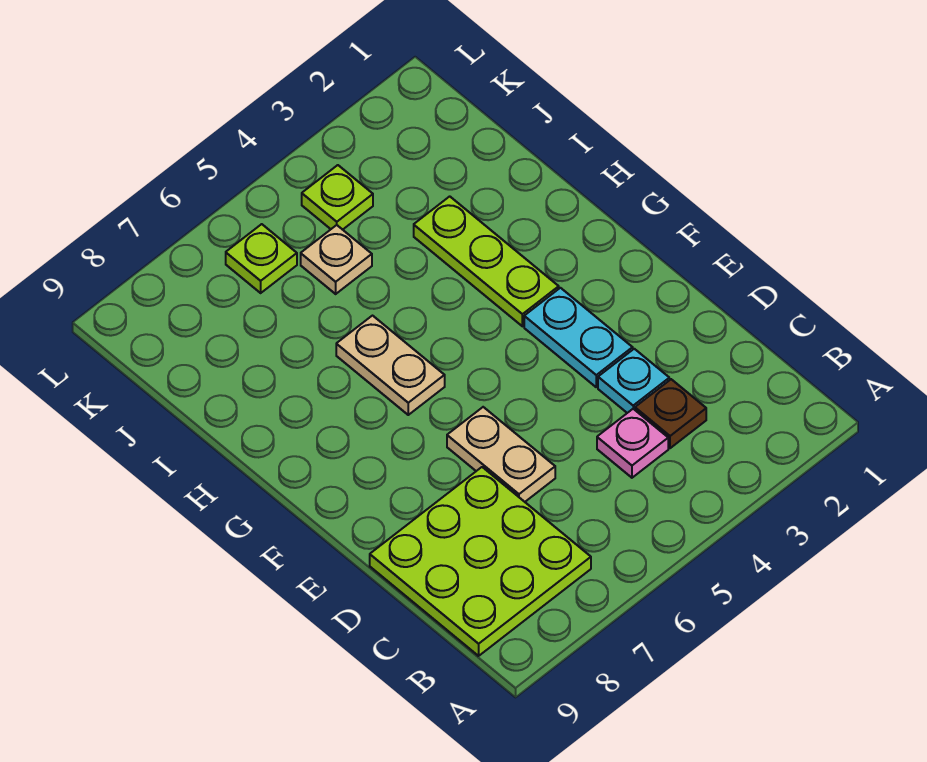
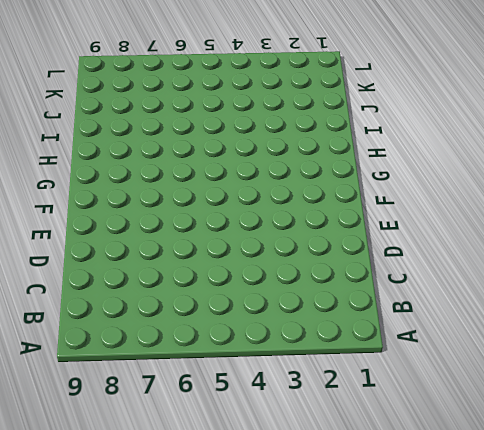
none -> lime 3x3 plate [370,467,591,656]
none -> brown 1x1 plate [635,379,706,448]

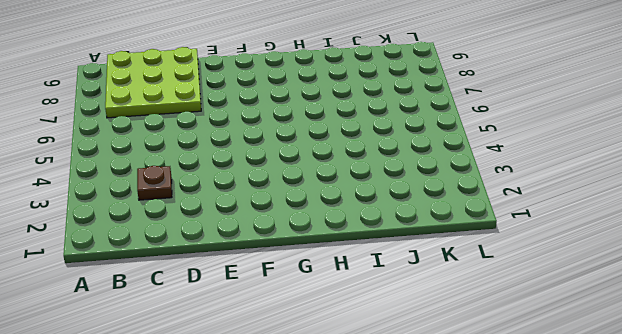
none -> pink 1x1 plate [597,409,668,478]
none -> cyan 1x1 plate [598,349,669,413]

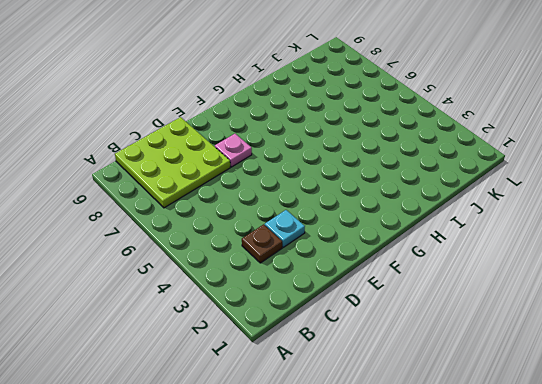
pink 1x1 plate [215,134,252,167] -> pink 1x1 plate moved to [597,409,668,478]
none -> tan 1x2 plate [447,407,555,502]
none -> cyan 1x2 plate [524,288,633,387]

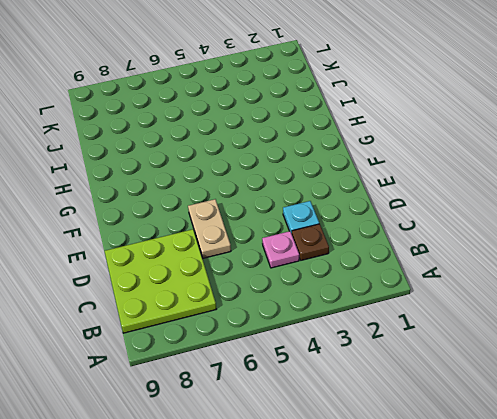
none -> cyan 1x2 plate [524,288,633,387]
none -> lime 1x3 plate [414,196,559,326]

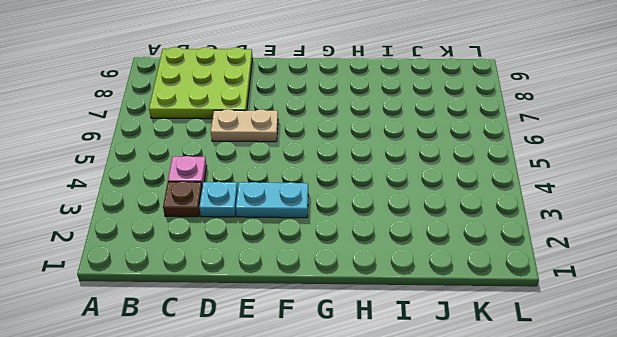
none -> lime 1x3 plate [414,196,559,326]
none -> tan 1x2 plate [336,316,445,415]

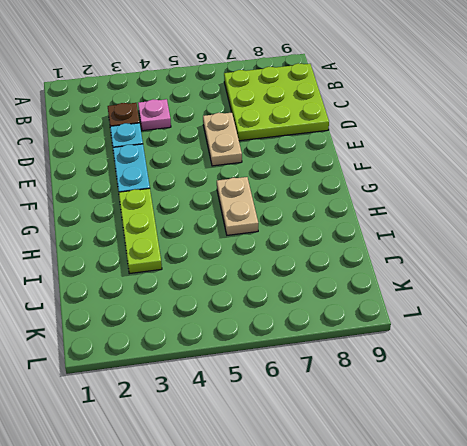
none -> tan 1x1 plate [301,225,372,294]
none -> lime 1x1 plate [302,165,373,230]

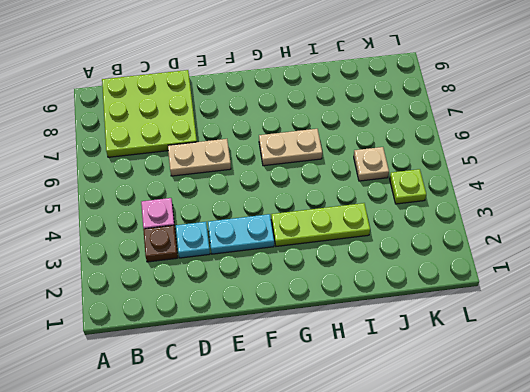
none -> lime 1x1 plate [226,224,297,293]

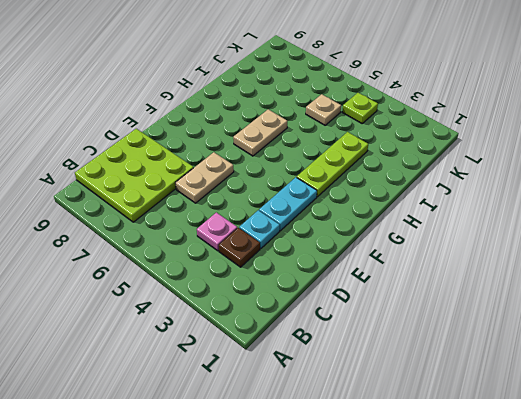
none -> lime 1x1 plate [226,224,297,293]

